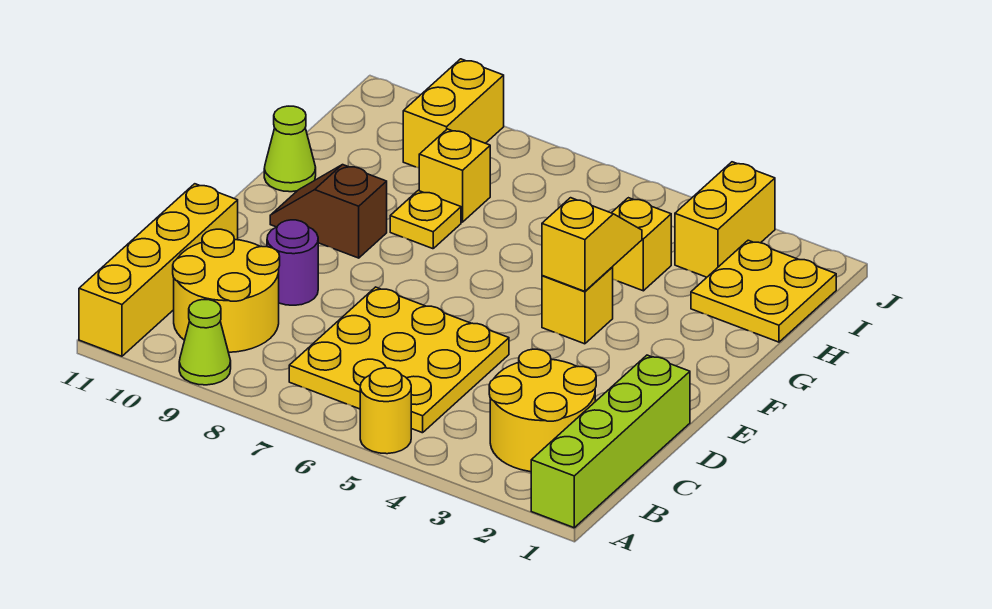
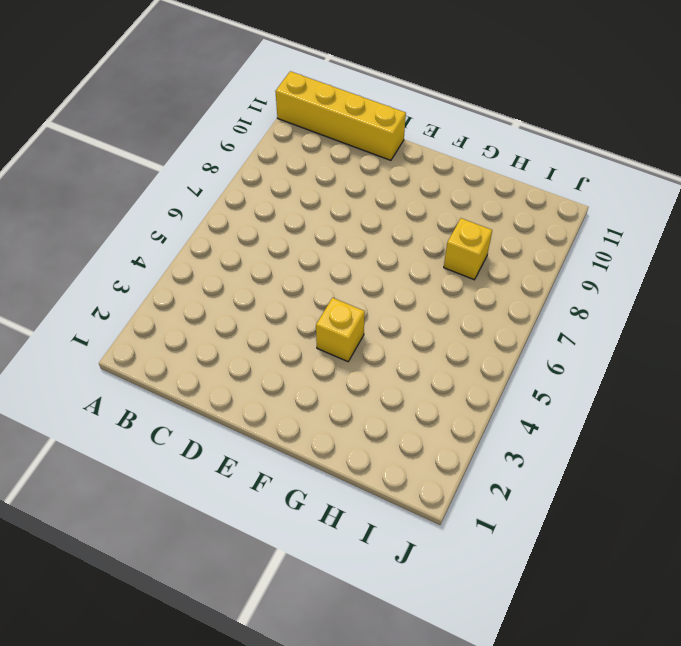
none -> lime 1x4 brick [531,355,690,528]
none -> yellow 1x1 round brick [360,368,411,454]
none -> lime 1x1 cone [179,300,231,385]

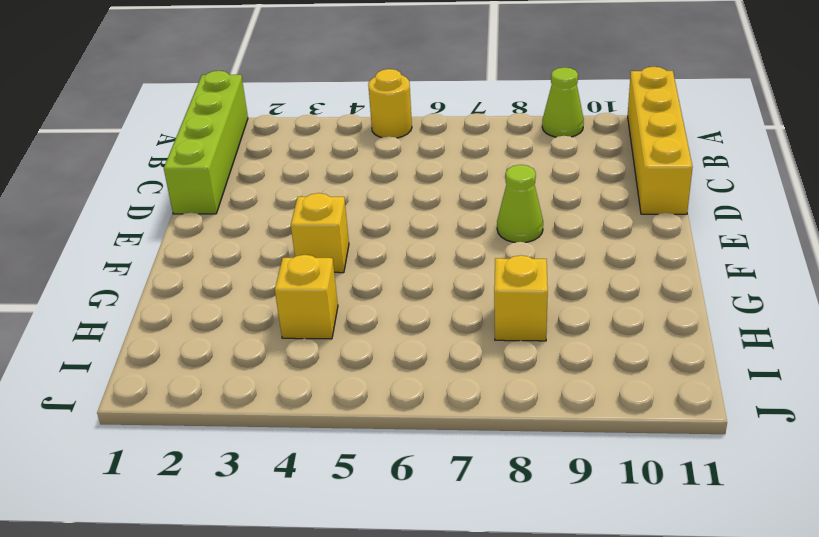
lime 1x1 cone [497,165,543,242] -> lime 1x1 cone moved to [264,106,316,192]
none -> yellow 2x2 round brick [489,349,596,472]
none -> yellow 3x3 plate [289,287,509,433]
none -> yellow 2x2 round brick [173,229,280,352]

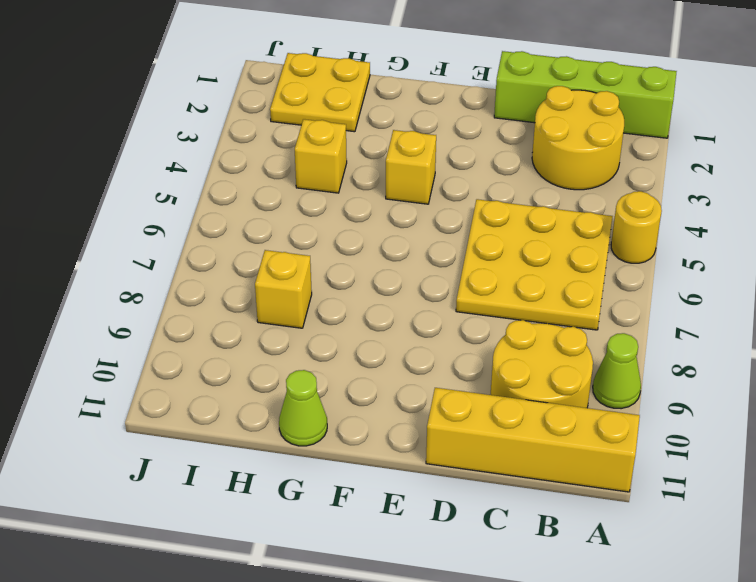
none -> purple 1x1 round brick [267,220,318,305]
none -> brown 1x2 slope [270,165,387,258]
none -> yellow 1x1 plate [390,191,461,249]

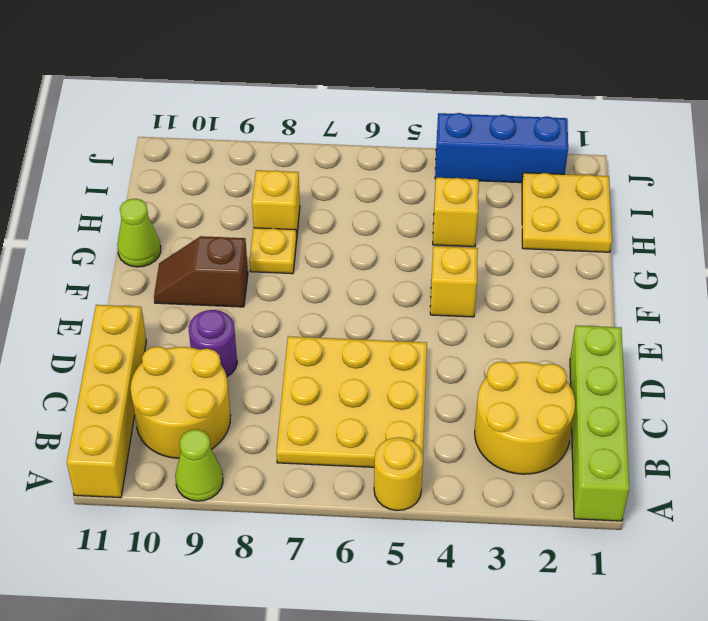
blue 1x3 brick [435,113,568,183] -> yellow 1x2 brick [675,162,775,277]
none -> yellow 1x2 brick [403,59,504,168]
none -> yellow 1x2 slope [542,198,642,291]

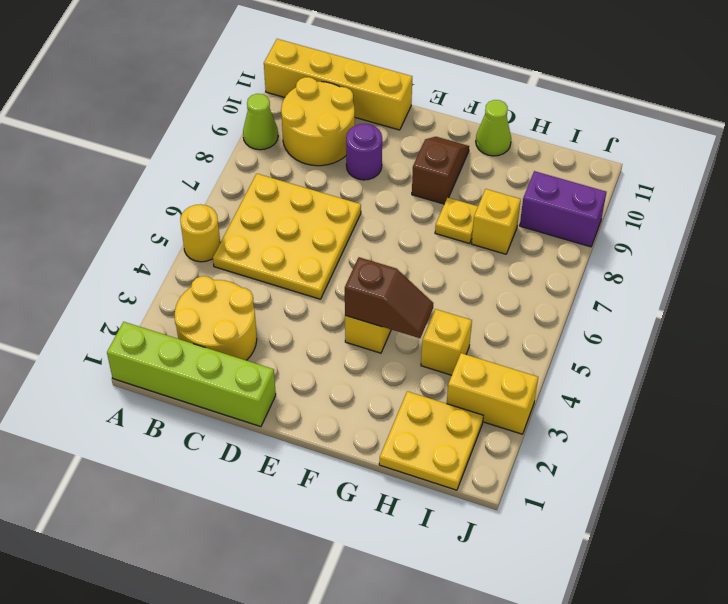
brown 1x2 slope [345,257,433,338] -> yellow 1x2 slope [542,198,642,291]
purple 1x2 brick [520,171,606,247] -> yellow 1x2 brick [403,59,504,168]

